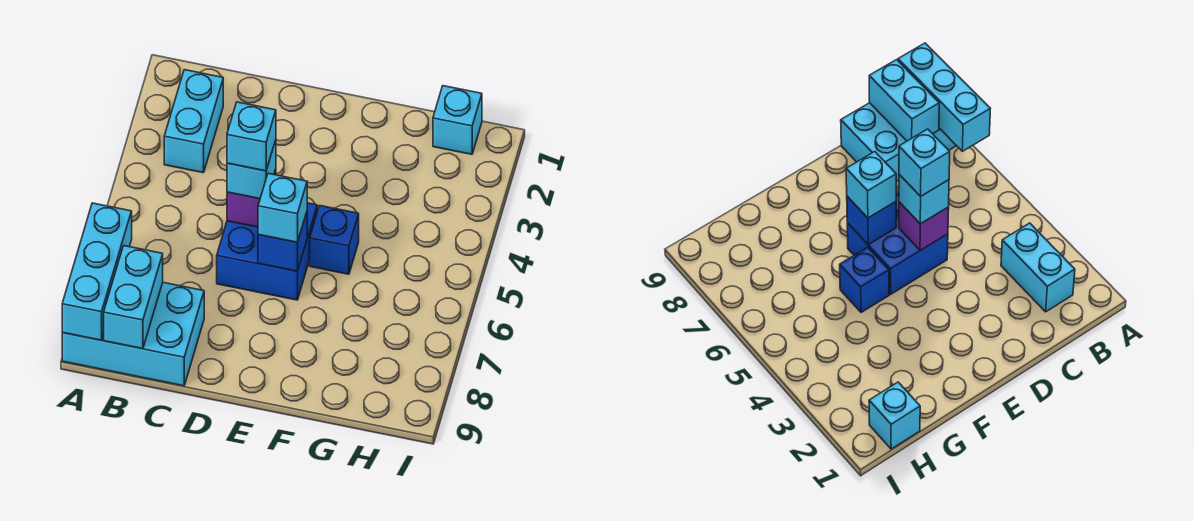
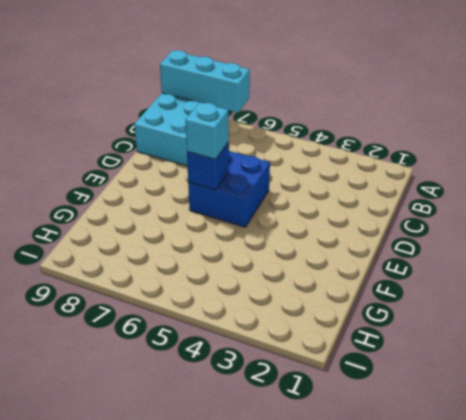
none -> cyan 1x2 brick [164,70,223,173]
none -> blue 1x1 brick [310,205,359,274]
none -> cyan 1x1 brick [433,86,482,154]

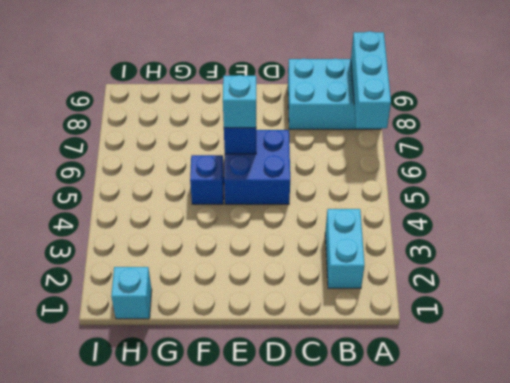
none -> cyan 1x2 brick [104,246,163,349]
none -> purple 1x1 brick [227,169,276,227]
none -> cyan 1x1 brick [227,140,276,199]

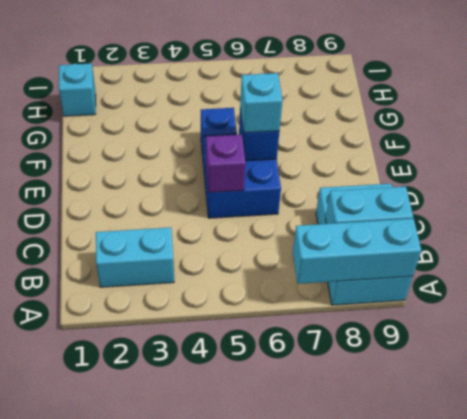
none -> cyan 1x1 brick [227,140,276,199]
none -> cyan 1x1 brick [227,102,276,171]

